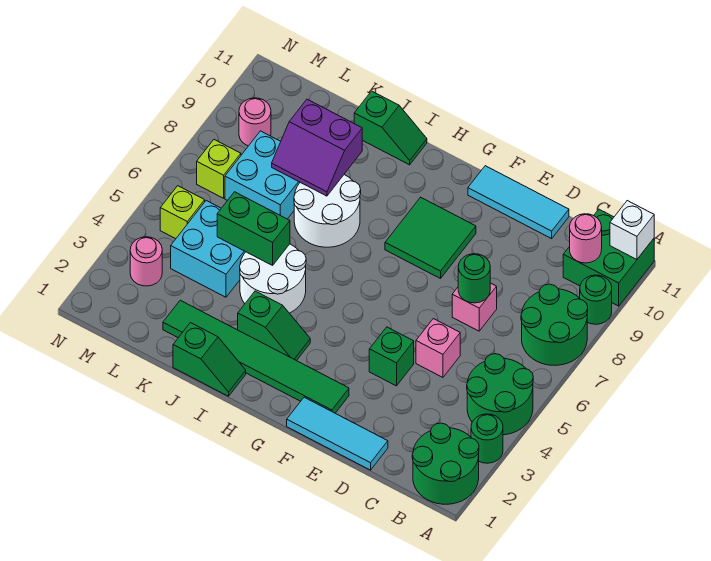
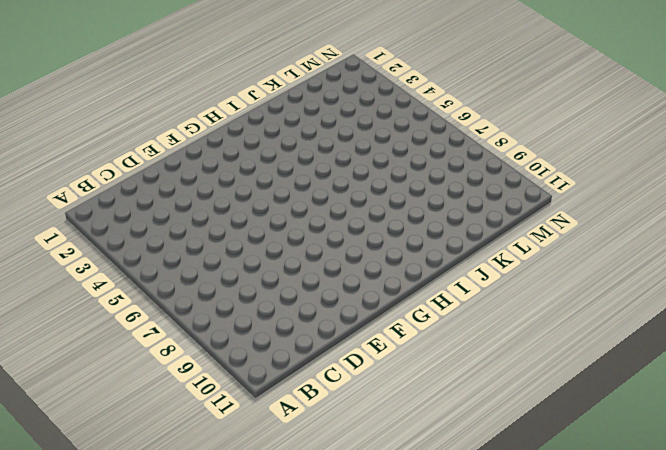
none -> green 2x2 round brick [412,423,479,504]
none -> green 1x1 round brick [471,414,503,463]
none -> green 2x2 round brick [467,354,533,435]

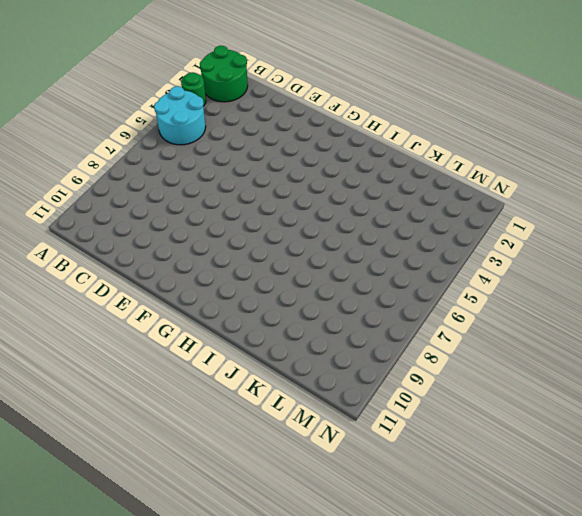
cyan 2x2 round brick [154,86,206,145] -> green 2x2 round brick [467,354,533,435]
none -> green 2x2 round brick [521,284,588,365]
none -> green 1x1 round brick [580,275,612,324]
none -> green 2x2 brick [563,209,654,306]

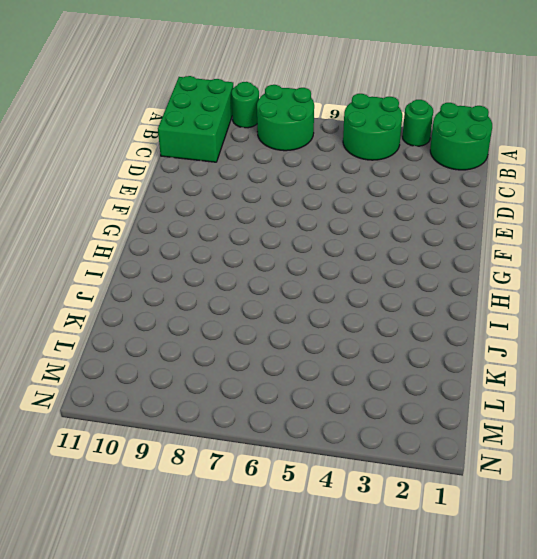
green 2x3 brick [158,76,233,162] -> green 2x2 brick [563,209,654,306]
none -> cyan 1x3 tile [287,397,388,470]
none -> pink 1x1 brick [416,319,460,377]
none -> pink 1x1 brick [452,283,497,331]

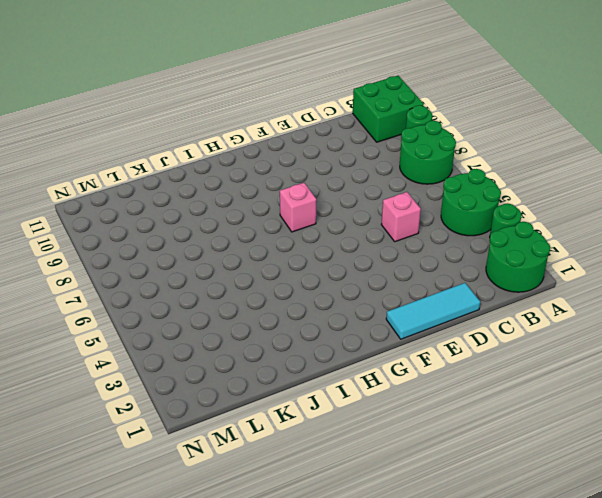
pink 1x1 brick [280,183,316,232] -> pink 1x1 brick moved to [452,283,497,331]
none -> cyan 1x3 tile [468,166,569,239]
none -> green 1x1 brick [369,327,414,386]
none -> green 1x6 tile [163,300,349,413]

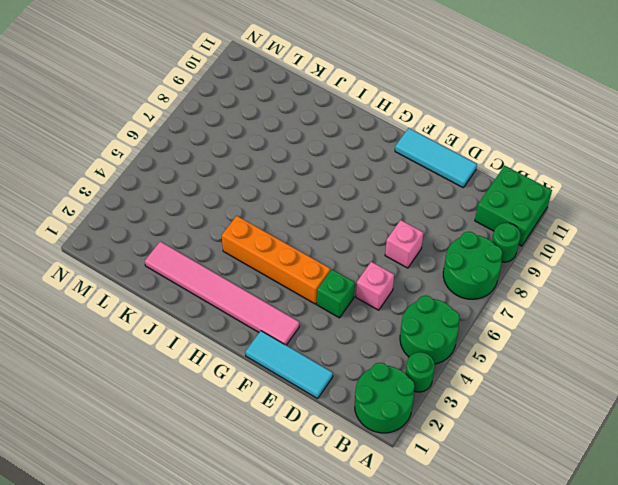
pink 1x6 tile [145,242,299,345] -> green 1x6 tile [163,300,349,413]
orange 1x4 brick [222,216,330,304] -> white 2x2 round brick [240,244,306,313]
none -> green 2x2 tile [385,197,476,279]
none -> green 1x2 slope [238,291,310,361]
none -> green 1x2 slope [173,323,246,396]

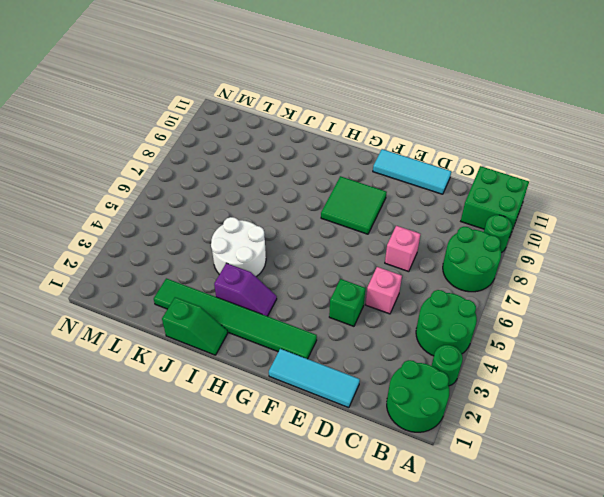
purple 1x2 slope [214,263,277,316] -> green 1x2 slope [238,291,310,361]
none -> white 2x2 round brick [294,175,361,247]
none -> green 1x2 slope [354,91,427,165]
none -> cyan 2x2 brick [171,201,245,297]

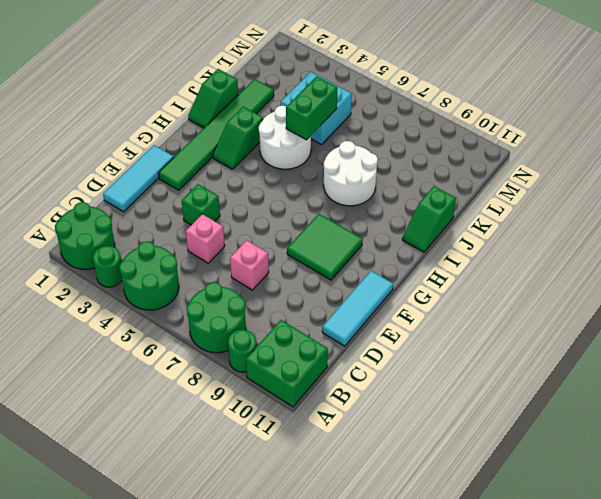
none -> cyan 2x2 brick [225,131,300,219]
none -> pink 1x1 round brick [130,237,162,286]
none -> lime 1x1 brick [160,186,205,239]

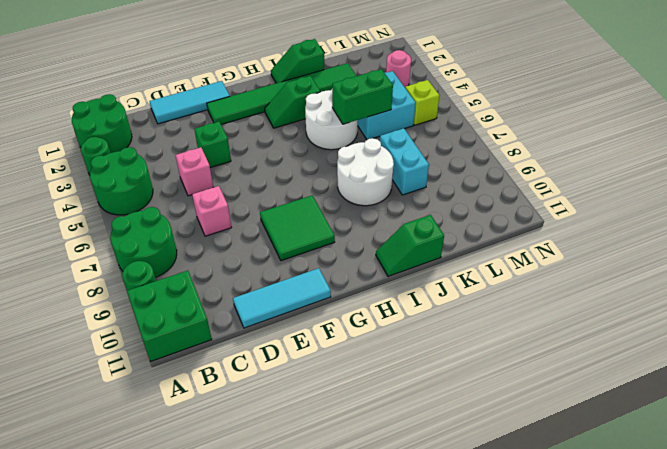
cyan 1x2 brick [380,128,429,195] -> cyan 2x2 brick [225,131,300,219]
none -> lime 1x1 brick [197,140,241,198]
none -> pink 1x1 round brick [239,98,271,146]
none -> white 1x1 brick [610,201,654,259]

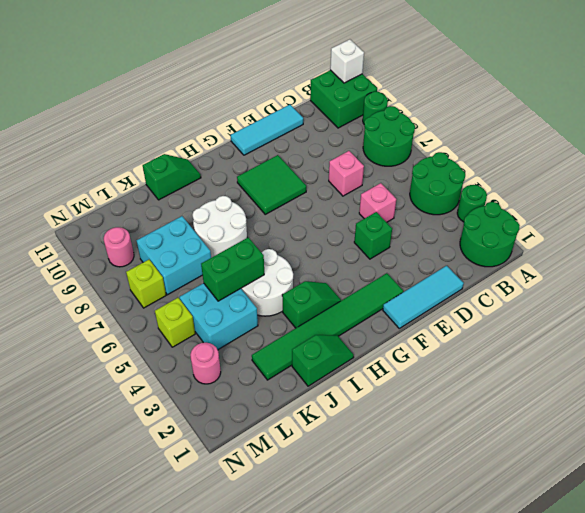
none -> pink 1x1 round brick [570,214,602,263]
none -> green 1x1 round brick [458,254,490,303]
none -> purple 2x2 slope [272,99,362,196]

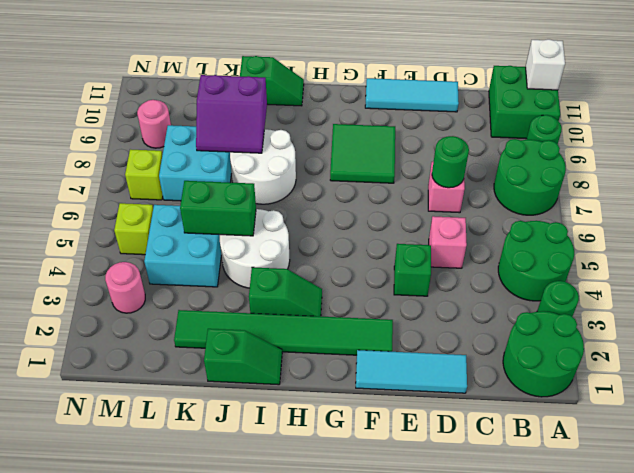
none -> pink 1x1 round brick [570,214,602,263]

